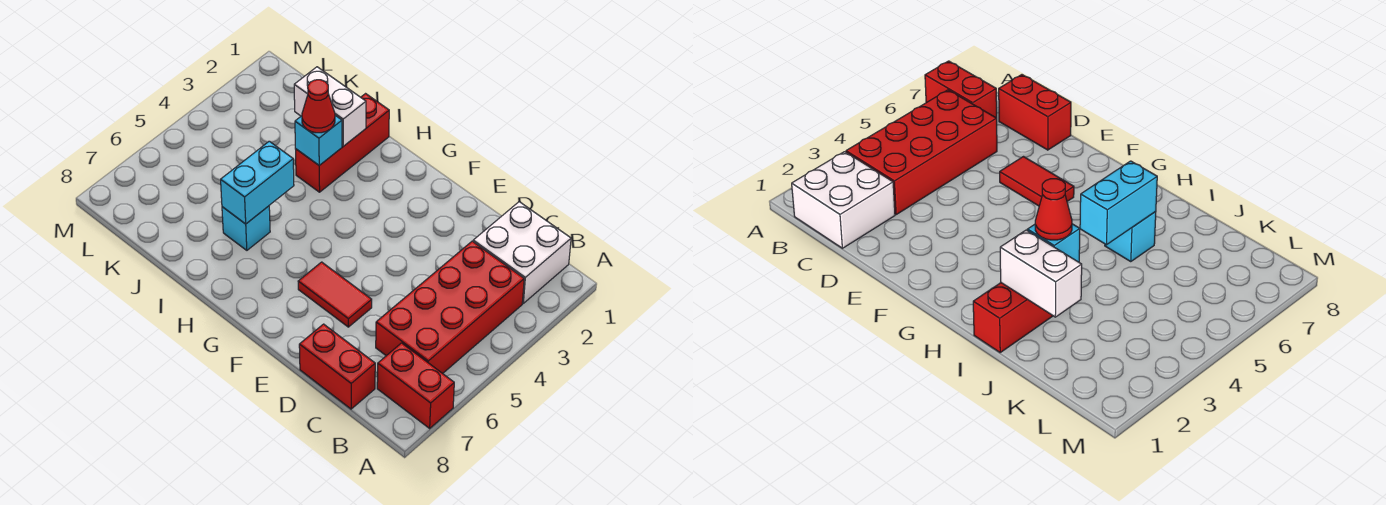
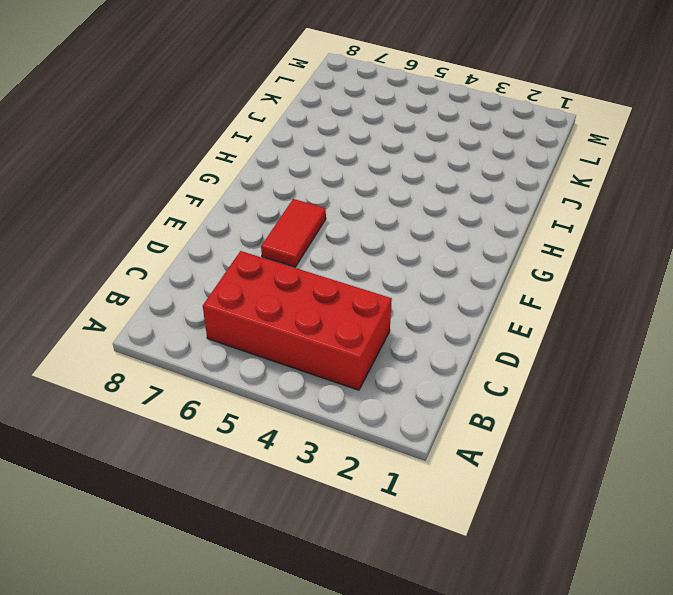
none -> red 1x2 brick [377,343,454,428]
none -> white 2x2 brick [473,202,571,303]

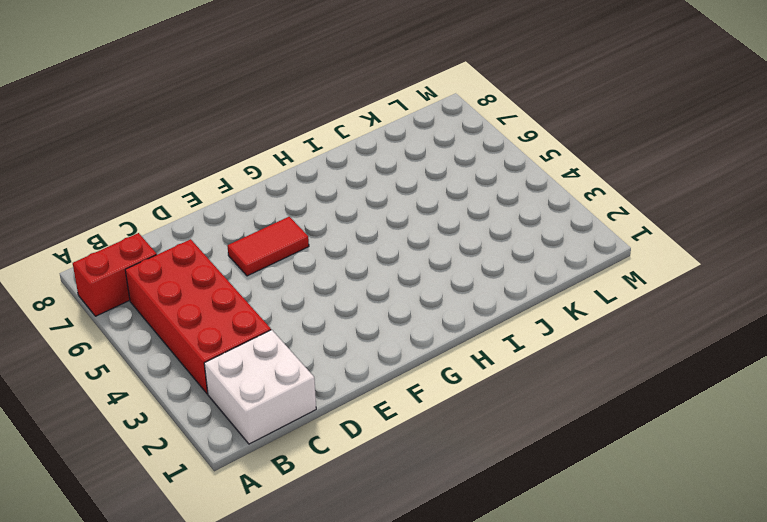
none -> red 1x2 brick [299,324,375,409]
none -> red 1x3 brick [296,94,389,192]

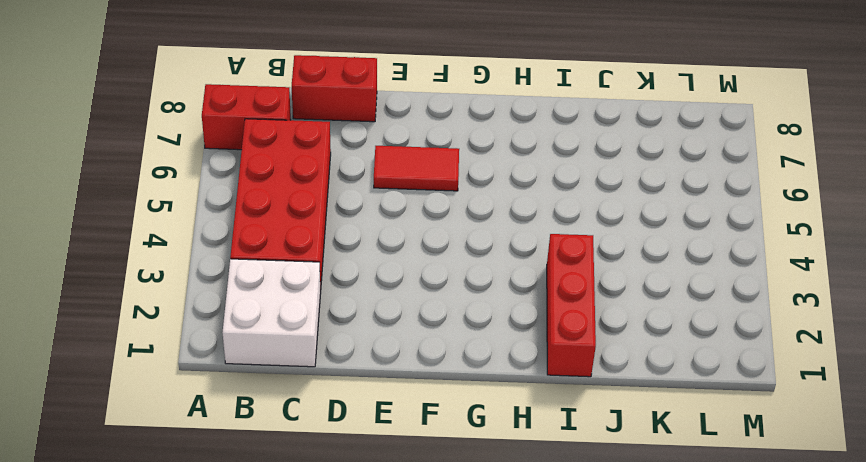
none -> cyan 1x1 brick [222,206,270,250]
none -> white 1x2 brick [294,67,366,146]

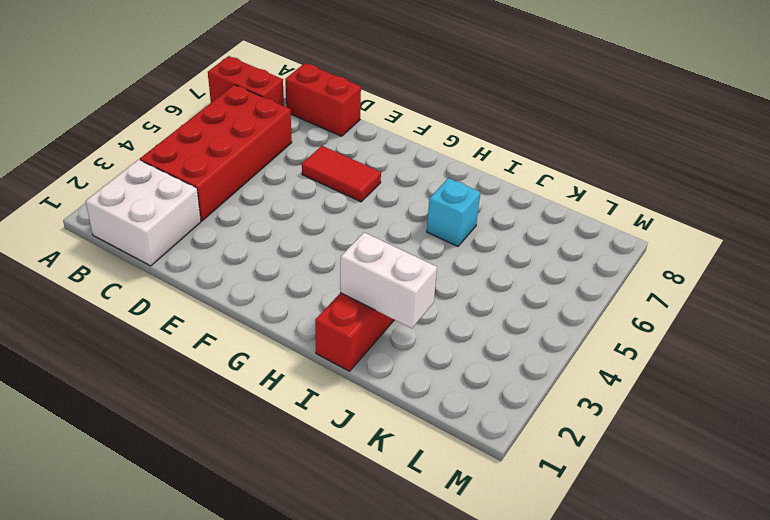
none -> cyan 1x1 brick [295,115,342,165]
none -> cyan 1x2 brick [221,141,294,224]

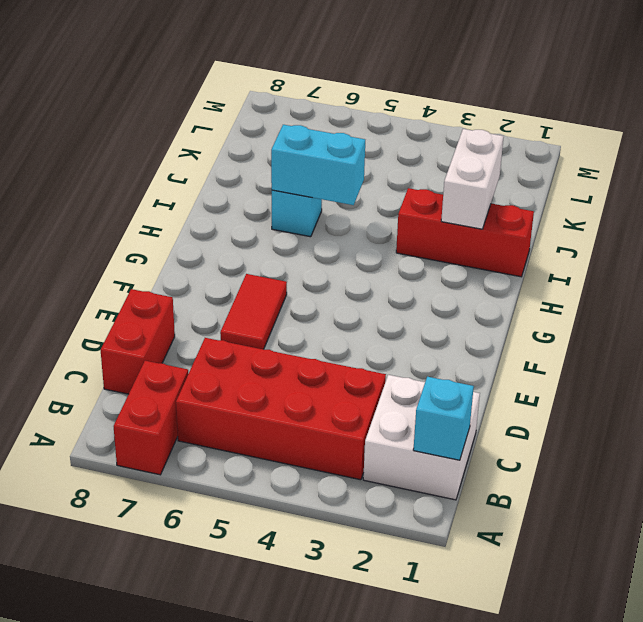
cyan 1x1 brick [413,377,474,460] -> cyan 1x1 brick moved to [295,115,342,165]
none -> red 1x1 cone [302,80,335,133]

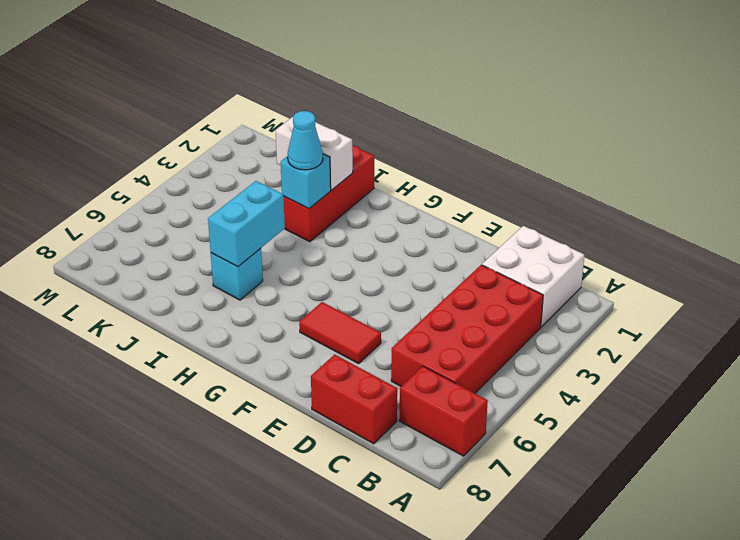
cyan 1x1 cone [288,111,323,170] -> red 1x1 cone [302,80,335,133]

